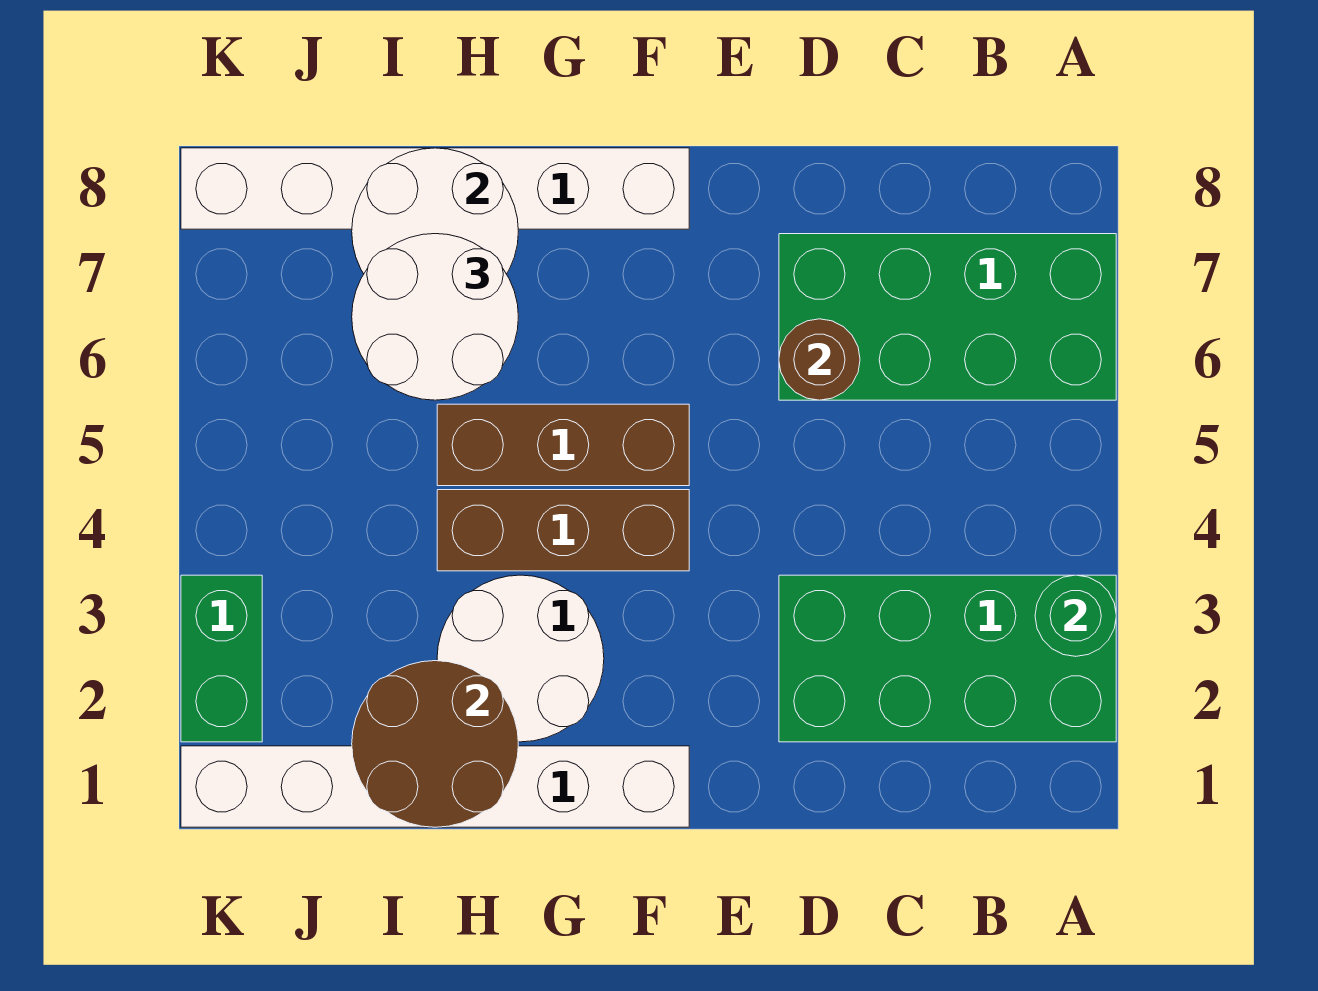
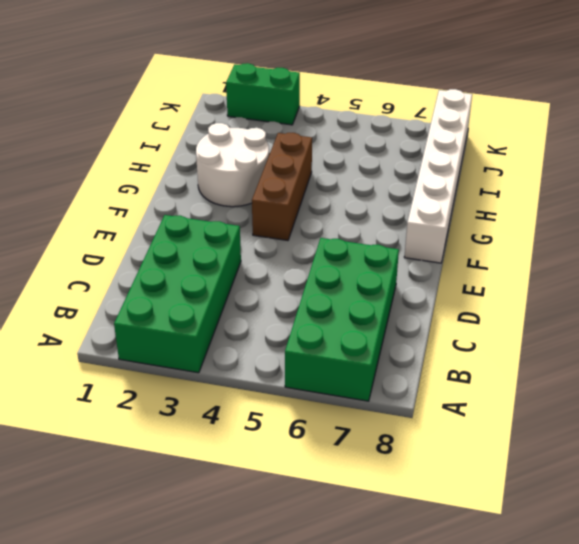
none -> white 1x6 brick [181,746,689,827]
none -> brown 1x3 brick [437,404,689,486]
none -> green 1x1 round brick [1035,575,1116,656]

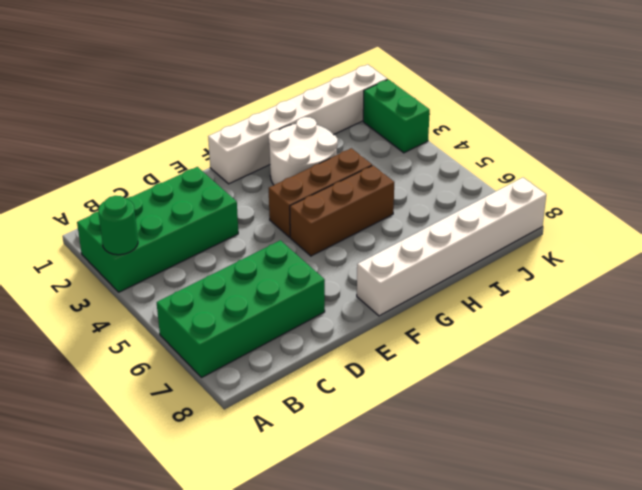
none -> brown 1x1 round brick [779,319,860,400]
none -> brown 2x2 round brick [352,661,518,827]
none -> white 2x2 round brick [352,148,518,274]

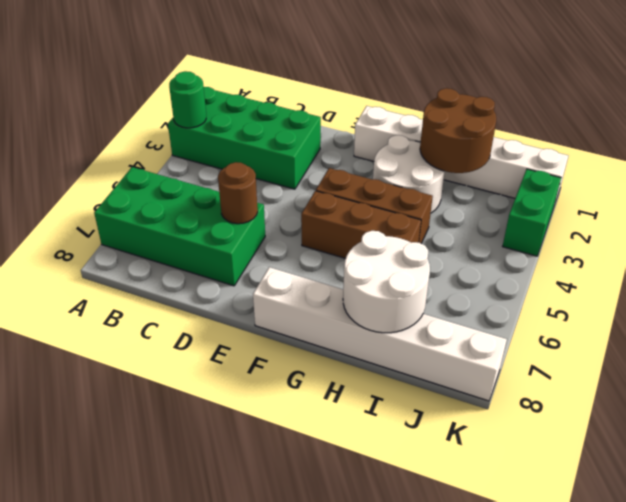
none -> white 2x2 round brick [352,234,518,400]

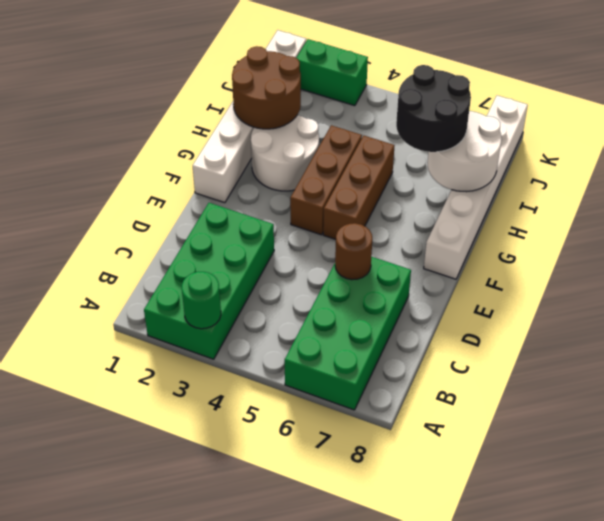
black 2x2 round brick [396,65,471,152] -> white 2x2 round brick [352,234,518,400]

